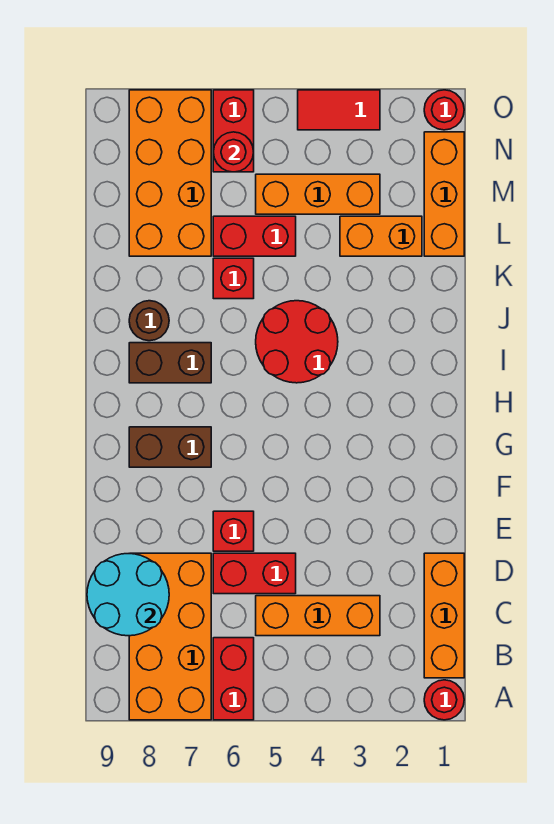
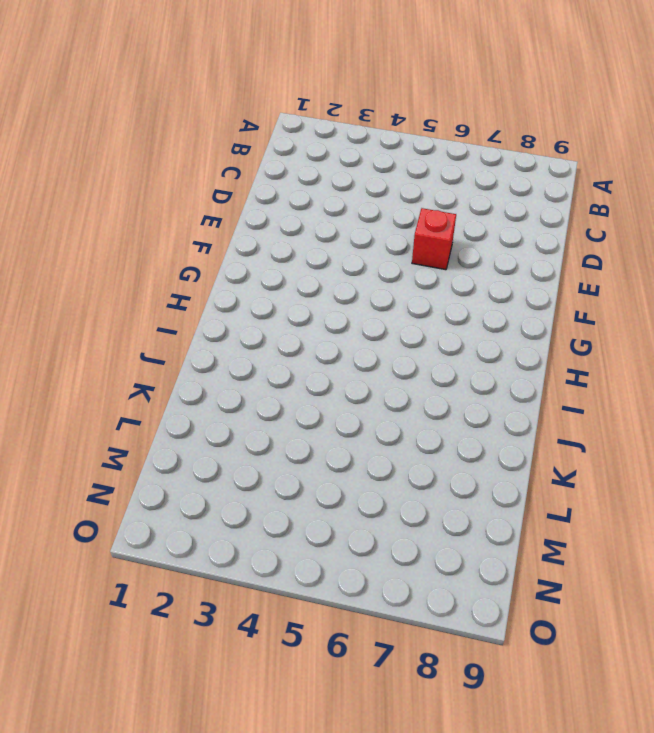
none -> red 1x1 round brick [424,680,464,720]
none -> red 1x2 brick [213,638,254,720]
none -> orange 2x4 brick [129,553,211,720]

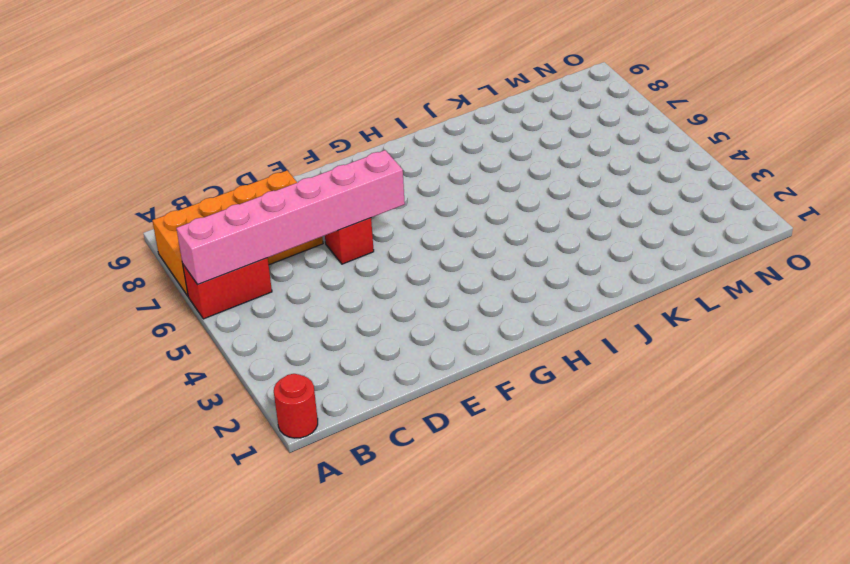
pink 1x6 brick [176,150,405,285] -> none
none -> orange 1x3 brick [424,553,464,678]
none -> orange 1x3 brick [256,596,380,636]
none -> red 1x2 brick [213,553,296,594]

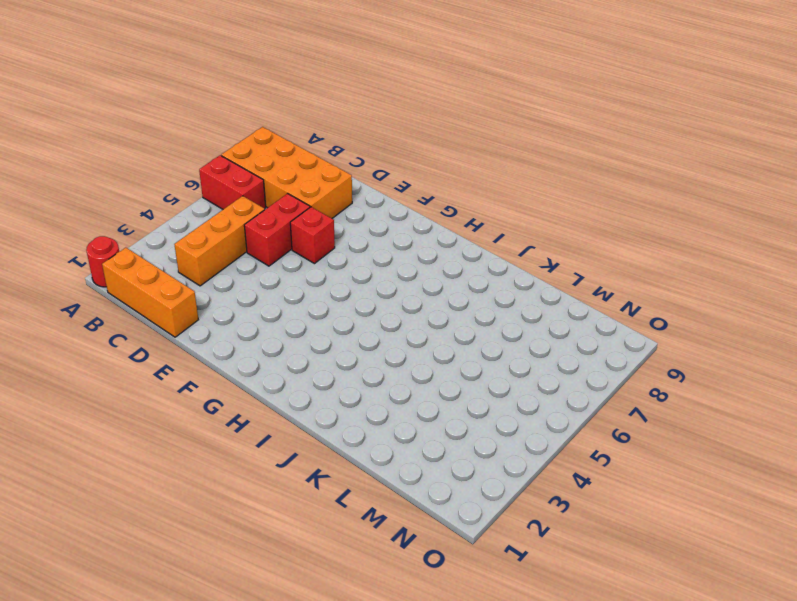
none -> brown 1x2 brick [129,427,211,467]
none -> red 2x2 round brick [256,301,338,383]
none -> brown 1x2 brick [129,343,211,383]

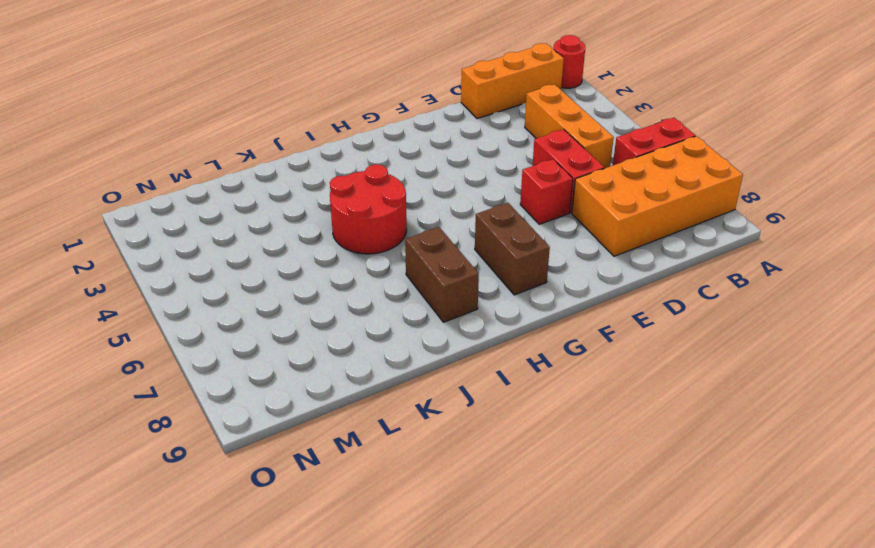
none -> brown 1x1 round brick [129,301,169,341]
none -> red 1x1 brick [213,258,254,299]
none -> orange 1x3 brick [424,132,464,256]

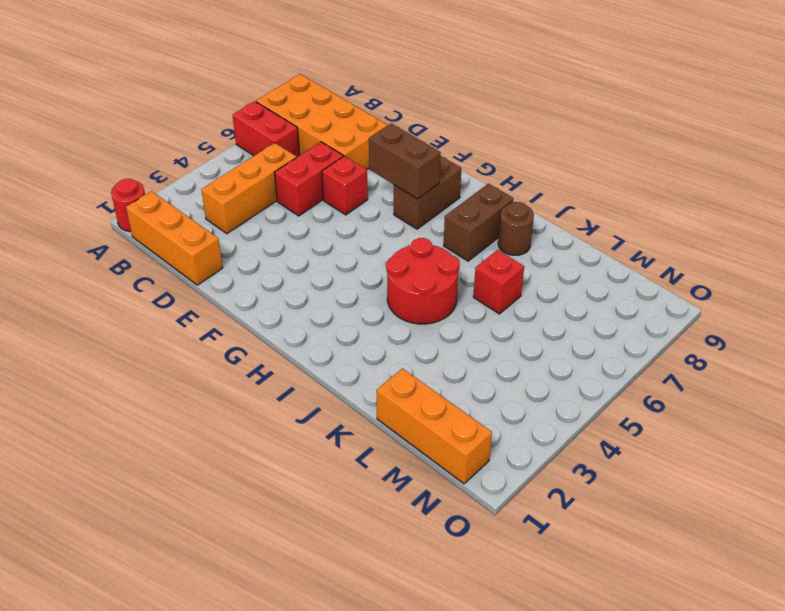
brown 1x2 brick [369,124,441,199] -> none
none -> orange 1x2 brick [340,216,422,256]
none -> red 1x2 brick [213,216,296,256]
none -> orange 2x4 brick [129,90,211,256]

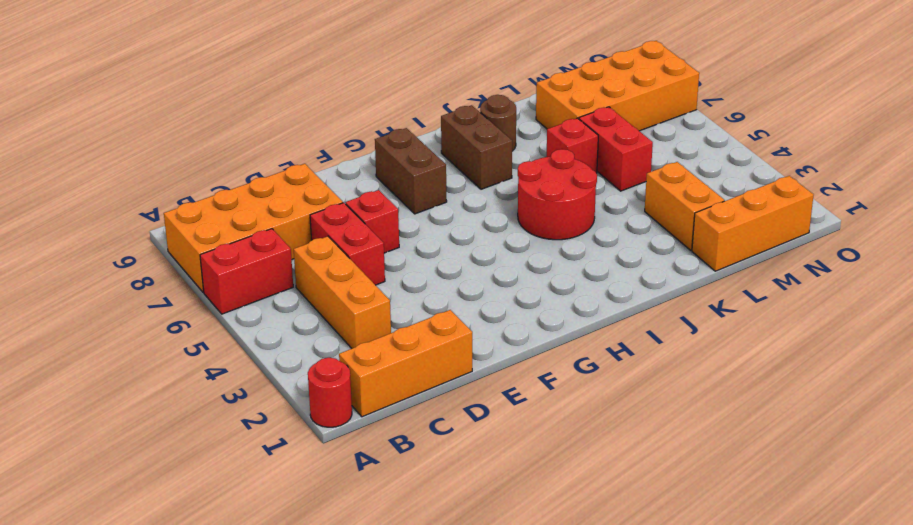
none -> orange 1x3 brick [256,174,380,214]
none -> red 1x2 brick [213,90,254,172]
none -> red 1x1 round brick [424,90,464,130]

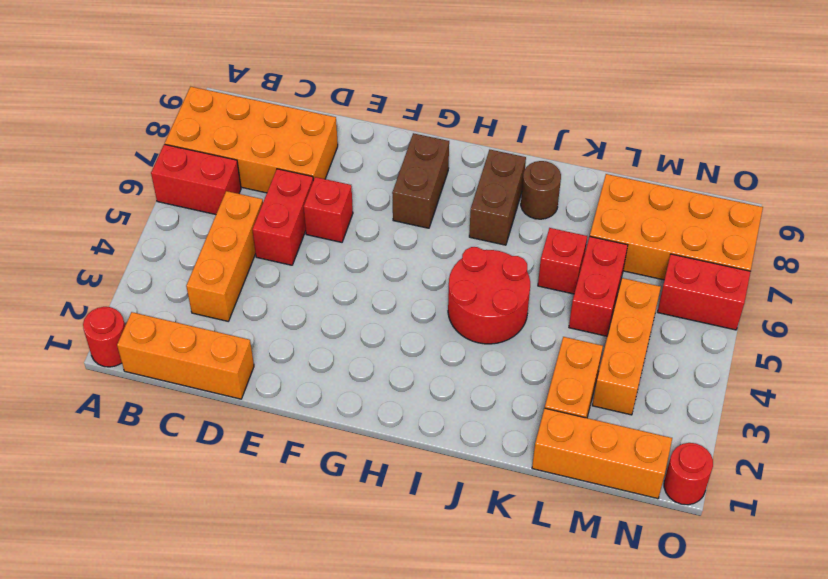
none -> red 1x2 tile [298,90,380,130]
none -> cyan 2x2 round brick [87,554,169,636]
none -> red 1x1 round brick [213,132,254,172]

